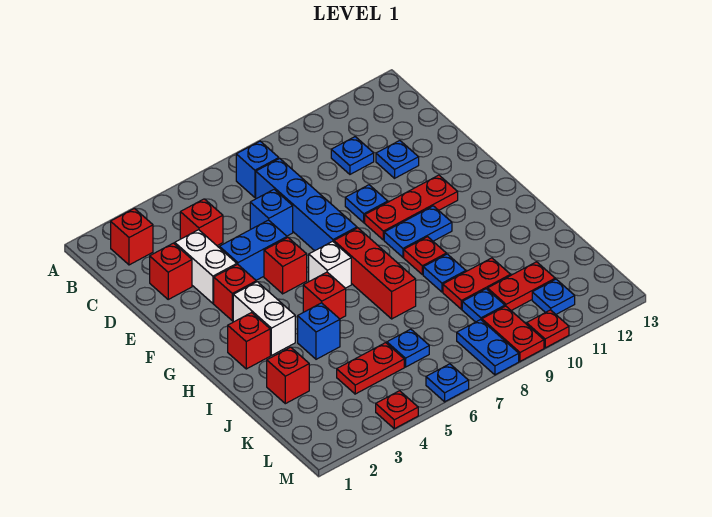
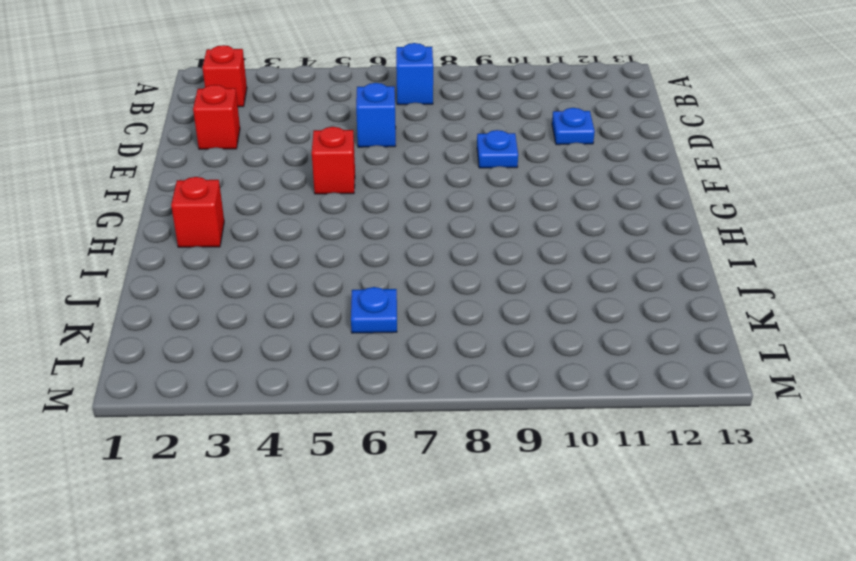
none -> red 1x1 brick [180,199,223,246]
none -> blue 1x4 brick [256,159,357,251]
none -> blue 1x1 plate [331,137,374,174]
none -> white 1x2 brick [175,230,237,303]

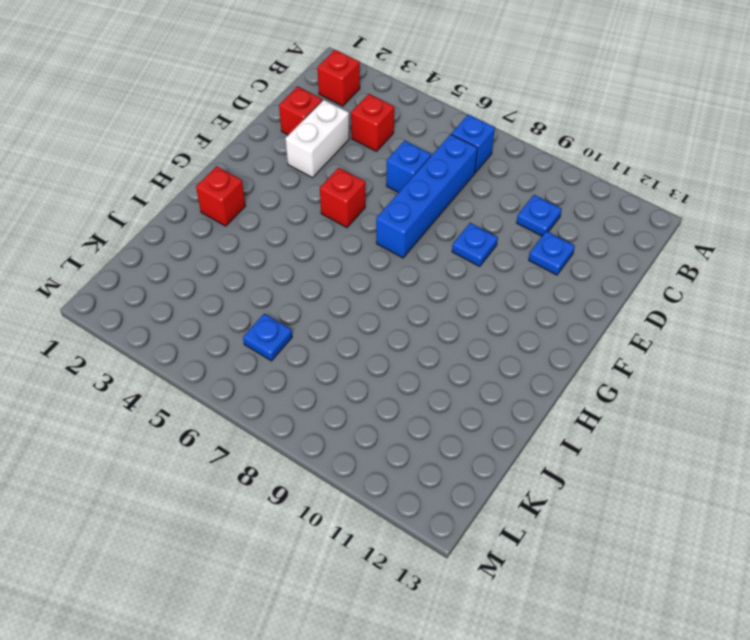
none -> blue 1x2 brick [219,220,287,280]
none -> red 1x1 brick [214,264,256,321]
none -> red 1x3 plate [365,175,458,240]
none -> white 1x2 brick [233,282,295,355]

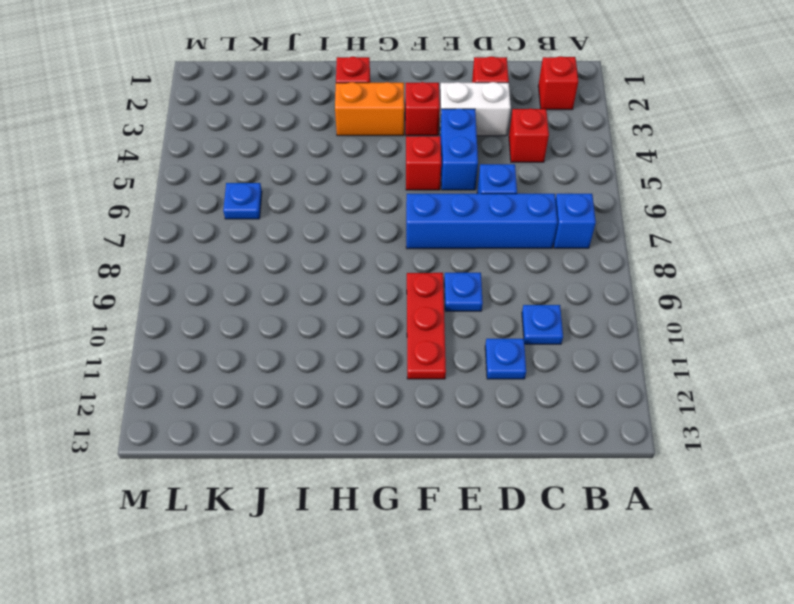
orange 1x2 brick [335,82,404,136] -> white 1x2 brick [233,282,295,355]
none -> white 1x1 brick [309,241,351,288]
none -> red 1x3 brick [334,228,416,319]
none -> blue 1x2 plate [384,206,452,257]
none -> red 1x1 brick [303,272,346,319]

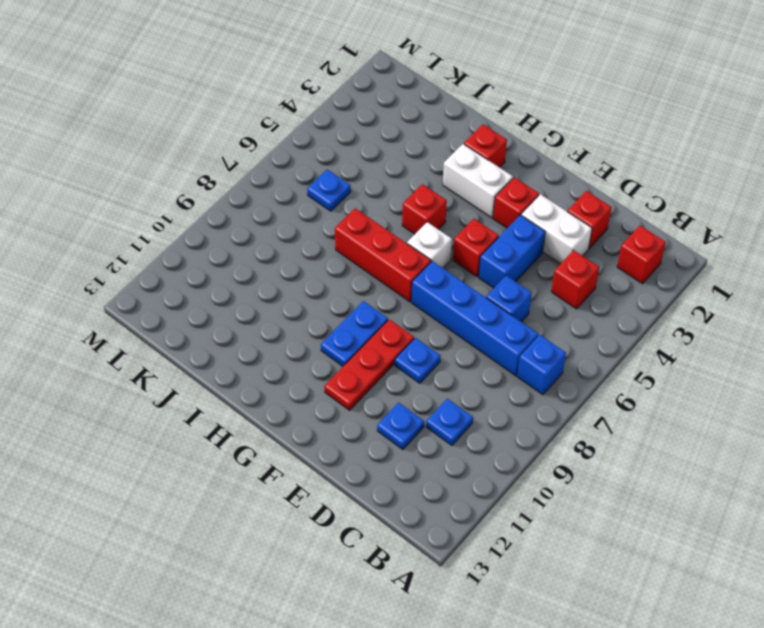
none -> red 1x1 plate [404,237,446,275]
none -> blue 1x1 brick [298,303,340,359]
none -> blue 1x1 plate [423,254,466,292]
none -> red 1x1 brick [267,347,309,404]

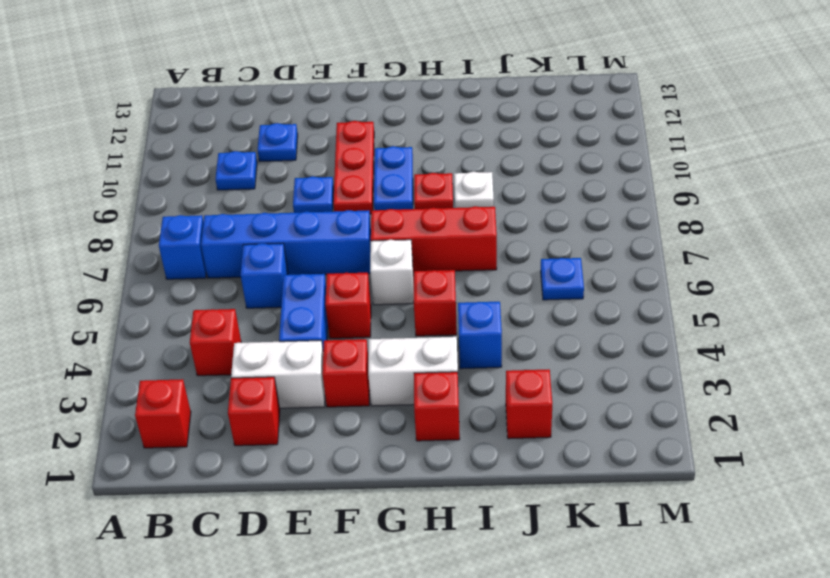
white 1x1 plate [454,172,494,208] -> blue 1x1 plate [423,254,466,292]
none -> red 1x2 plate [443,258,511,309]
none -> red 1x2 plate [337,343,404,394]
none -> blue 1x1 plate [462,289,505,322]
none -> red 1x2 plate [488,262,555,311]

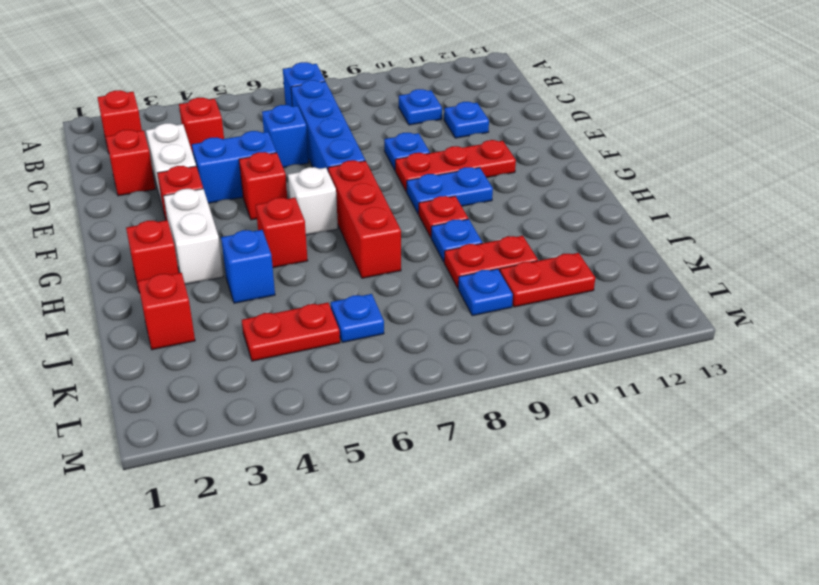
none -> blue 1x2 plate [457,320,519,375]
none -> red 1x2 plate [482,306,544,361]
none -> blue 1x1 plate [532,279,575,314]
none -> red 1x1 plate [376,391,418,429]

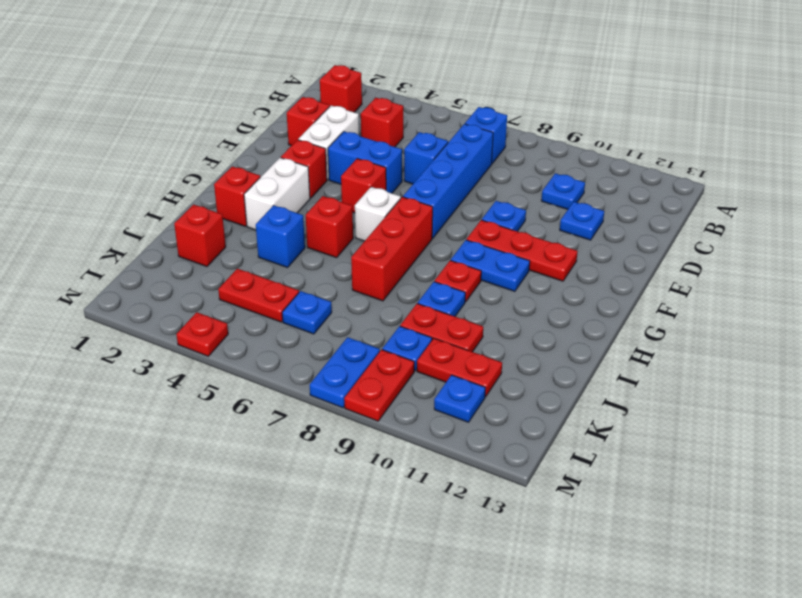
none -> blue 1x1 plate [426,364,469,402]
none -> red 1x1 plate [527,310,569,348]

